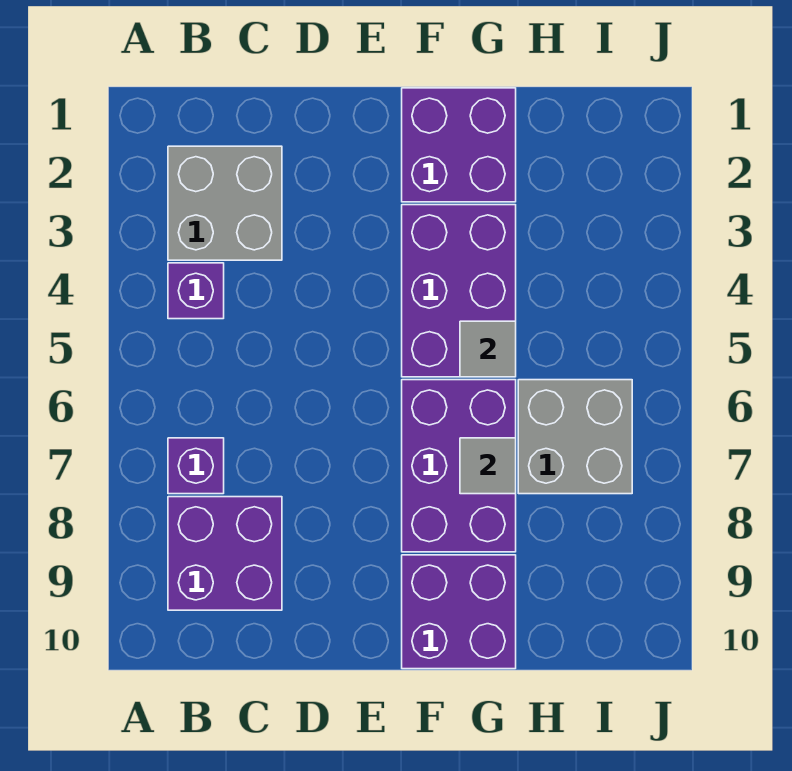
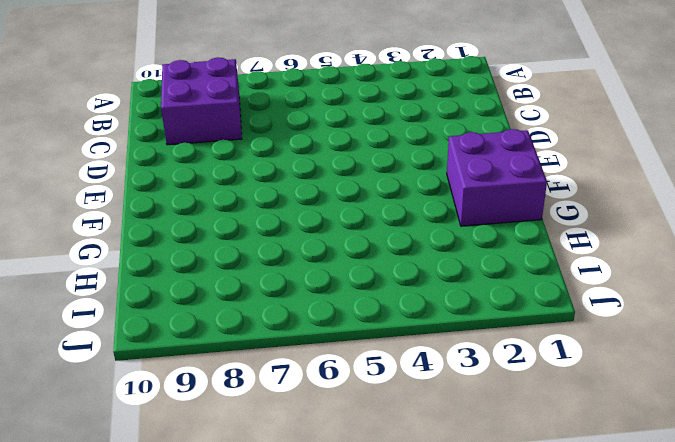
none -> grey 2x2 brick [168,146,282,260]
none -> purple 1x1 brick [168,263,224,319]

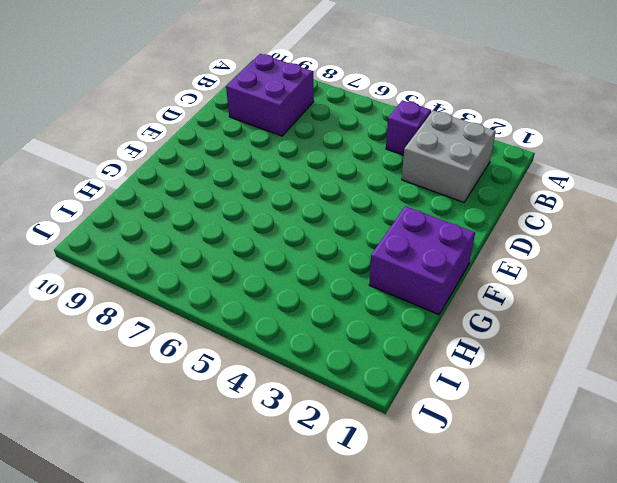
none -> purple 1x1 brick [168,438,224,494]
none -> purple 2x3 brick [402,205,516,377]

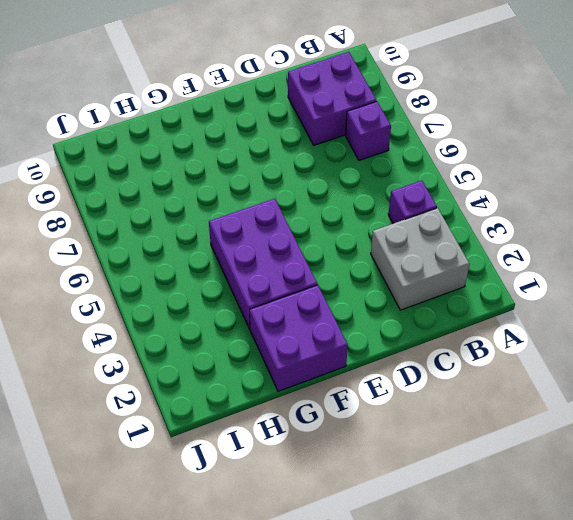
none -> purple 2x3 brick [402,380,516,552]
none -> purple 2x2 brick [402,555,516,669]

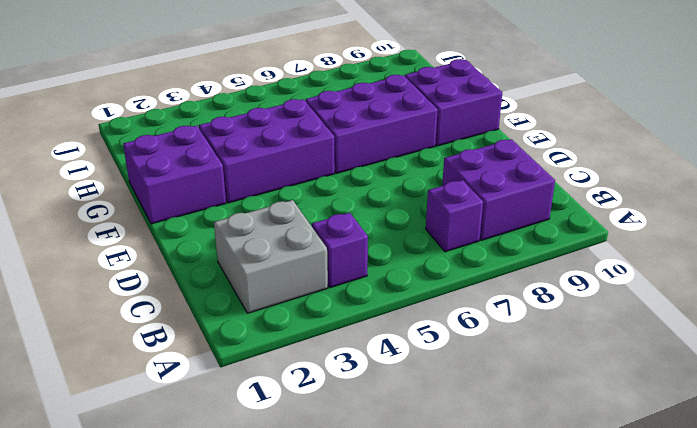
none -> grey 2x2 brick [518,380,632,494]
none -> grey 1x1 tile [460,321,516,377]

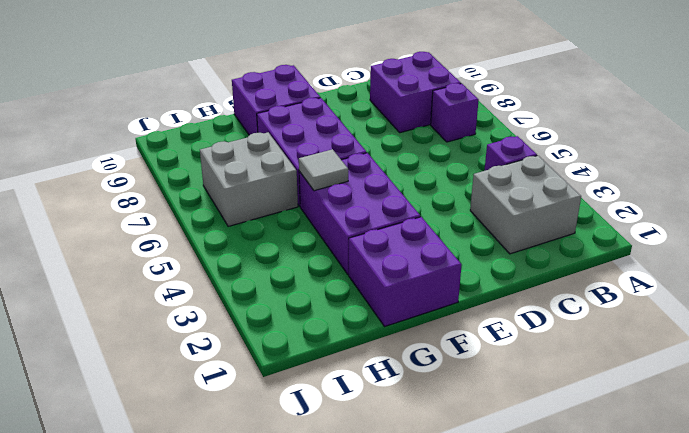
none -> grey 1x1 tile [460,438,516,494]

